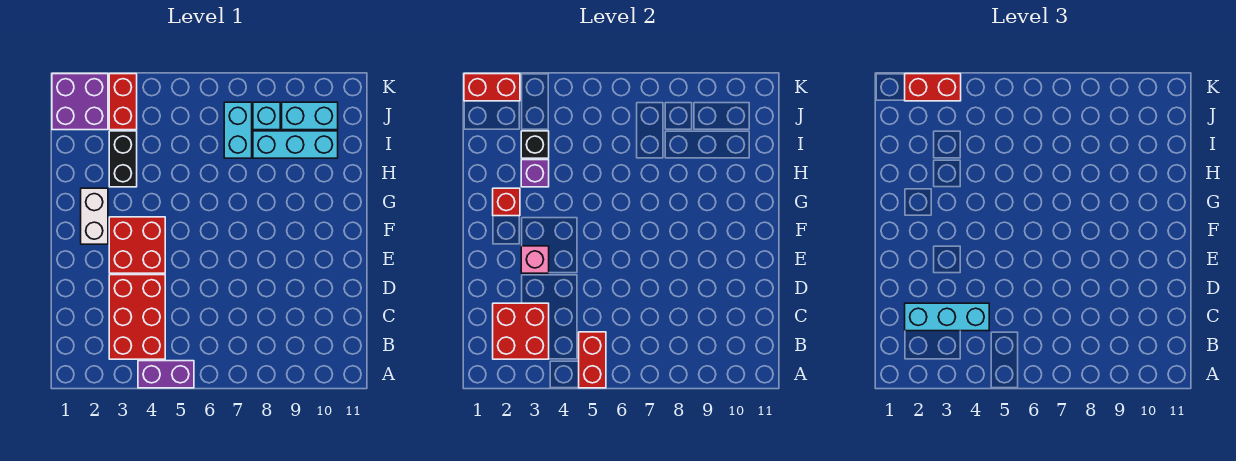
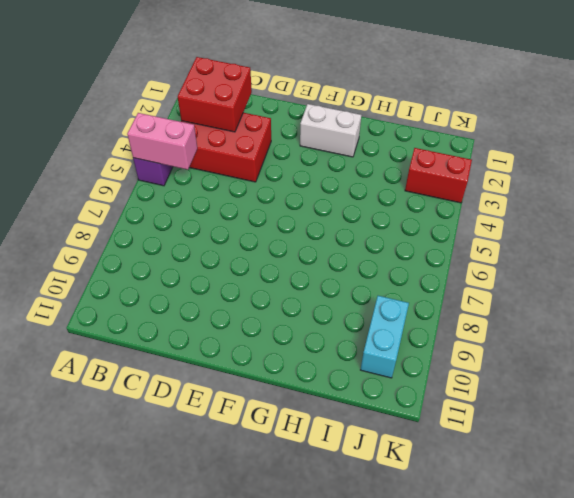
pink 1x2 brick [127,113,197,170] -> red 1x2 brick [579,332,606,388]
none -> red 2x2 brick [109,217,165,273]
none -> black 1x2 brick [109,131,137,187]
none -> cyan 1x2 brick [224,102,252,158]

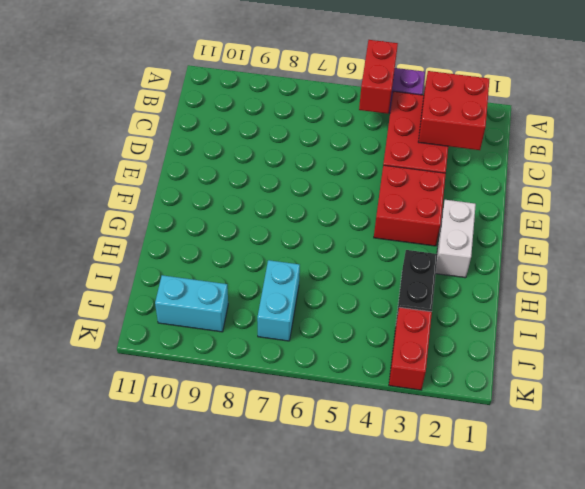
none -> cyan 1x3 brick [253,131,338,158]
none -> purple 2x2 brick [52,74,108,130]
none -> cyan 1x1 brick [253,102,280,130]

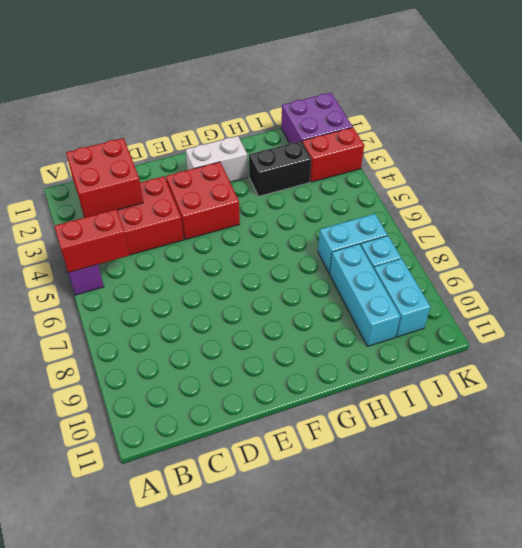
none -> pink 1x1 brick [521,246,549,273]
none -> red 1x1 brick [493,188,520,216]
none -> purple 1x1 brick [521,160,549,187]

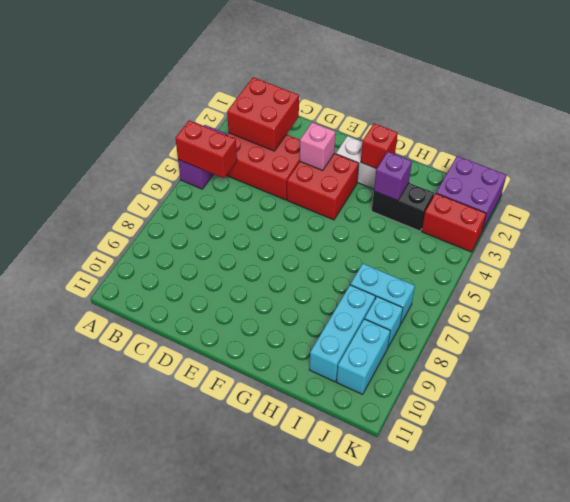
none -> black 1x1 brick [521,131,549,158]
none -> red 1x2 brick [464,74,520,101]
none -> cyan 1x3 brick [905,303,989,331]

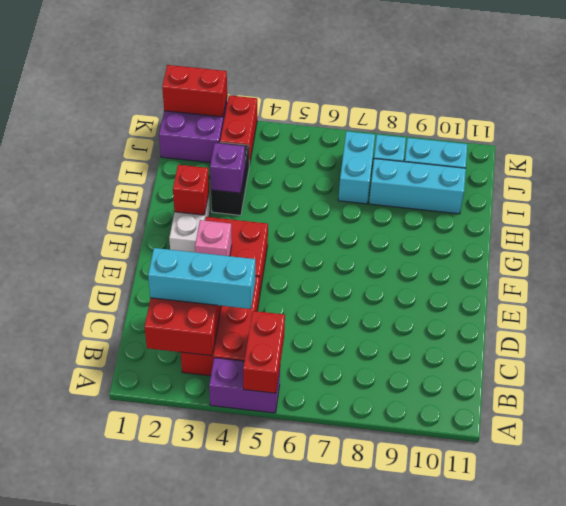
none -> black 1x1 brick [521,131,549,158]
none -> red 1x2 brick [905,74,961,101]

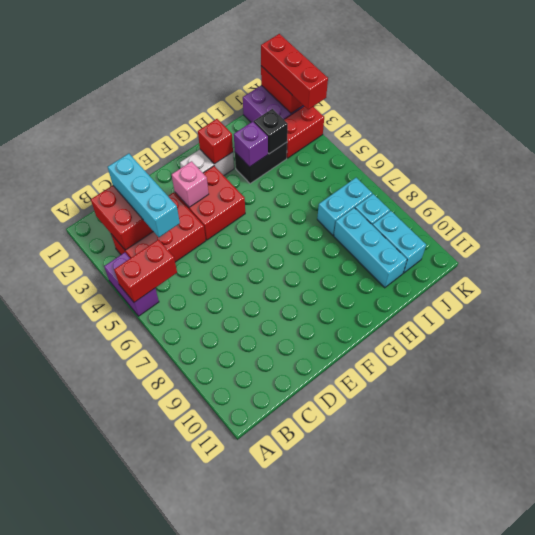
red 1x3 brick [261,34,328,110] -> red 1x2 brick [905,74,961,101]

